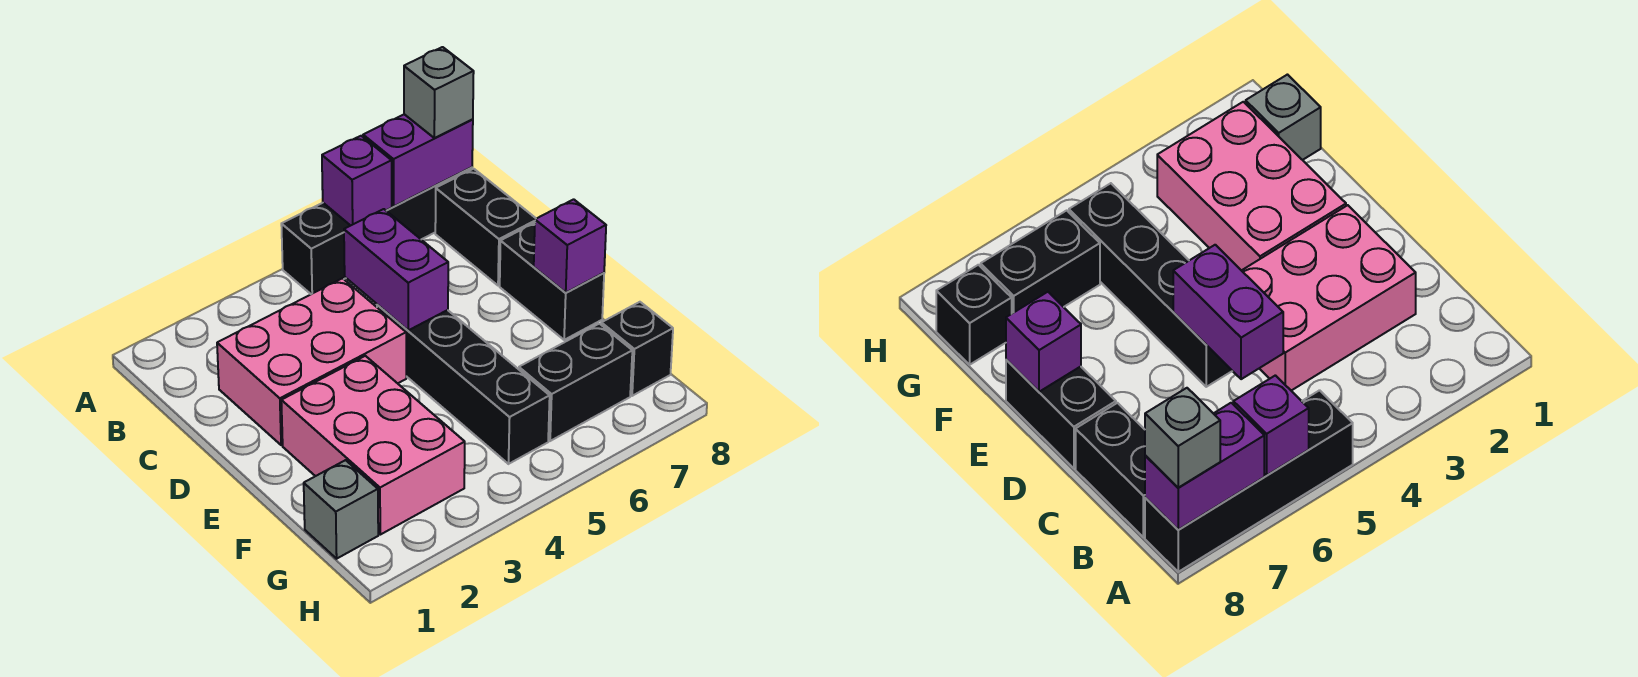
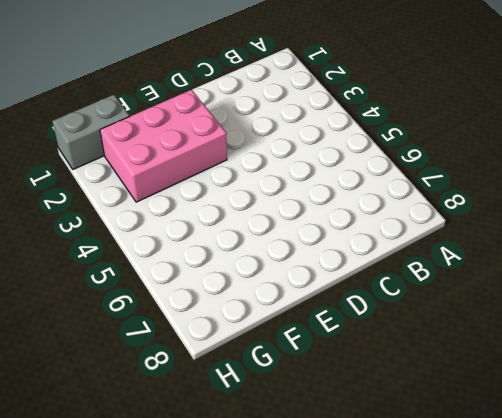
grey 1x2 brick [52,95,130,169] -> grey 1x1 brick [304,460,378,559]
none -> black 1x4 brick [281,167,472,294]
none -> black 1x2 brick [435,169,536,286]
none -> pink 2x3 brick [217,278,406,445]

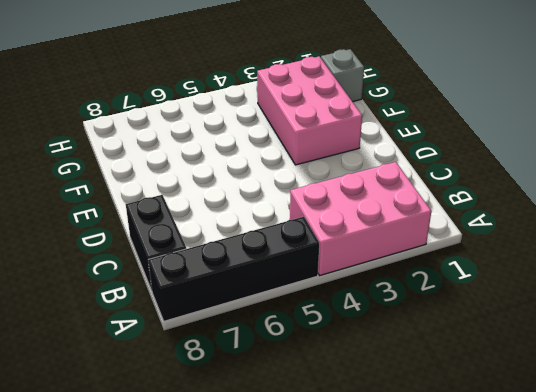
pink 2x3 brick [290,162,431,275] -> pink 2x3 brick moved to [217,278,406,445]
none -> black 1x4 brick [377,305,550,464]
none -> black 1x2 brick [500,223,604,340]
none -> black 1x2 brick [519,324,632,441]

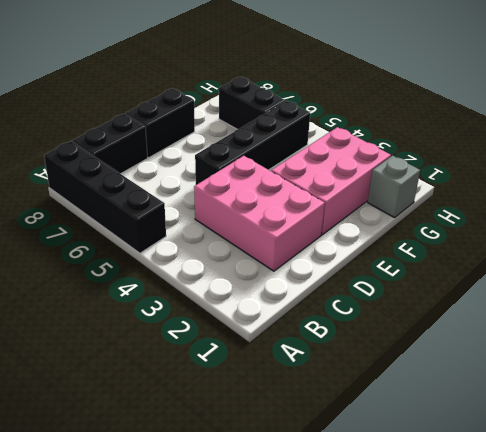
none -> black 1x1 brick [601,302,673,396]
none -> purple 1x1 brick [322,136,392,226]
none -> purple 1x2 brick [363,114,473,206]

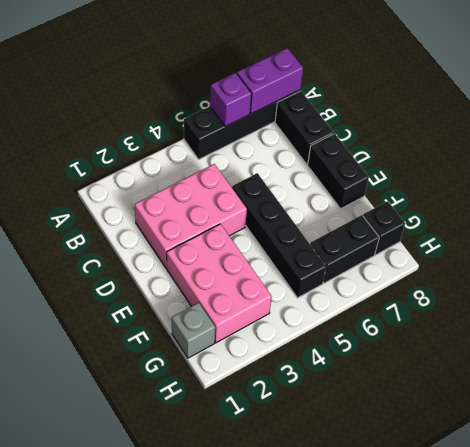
none -> purple 1x2 brick [344,209,448,330]
none -> purple 1x1 brick [534,199,606,293]
none -> grey 1x1 brick [404,47,474,138]

